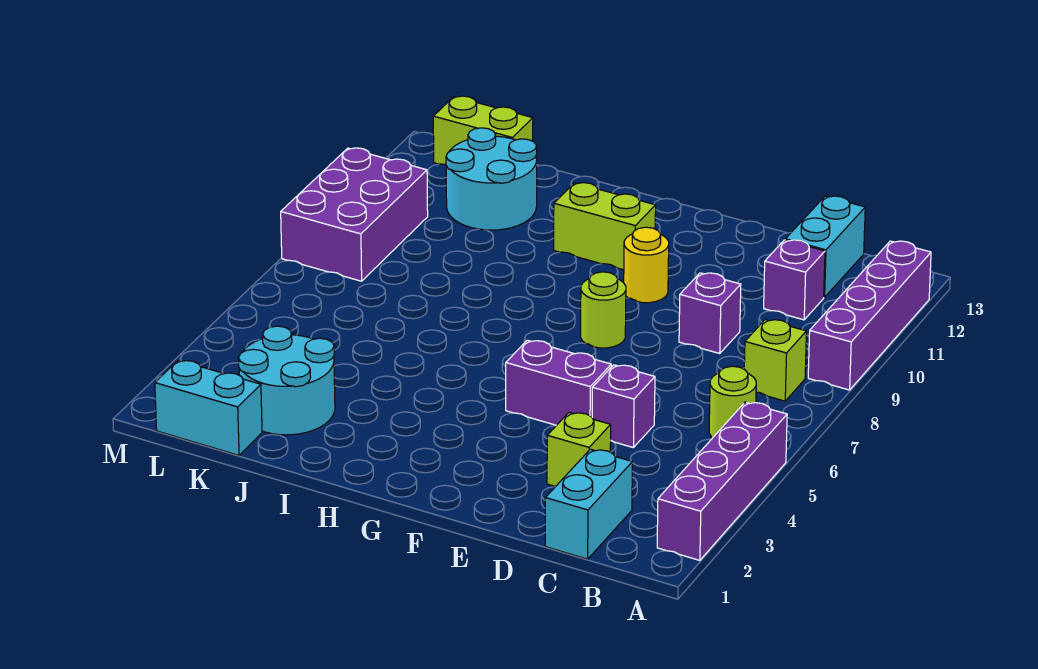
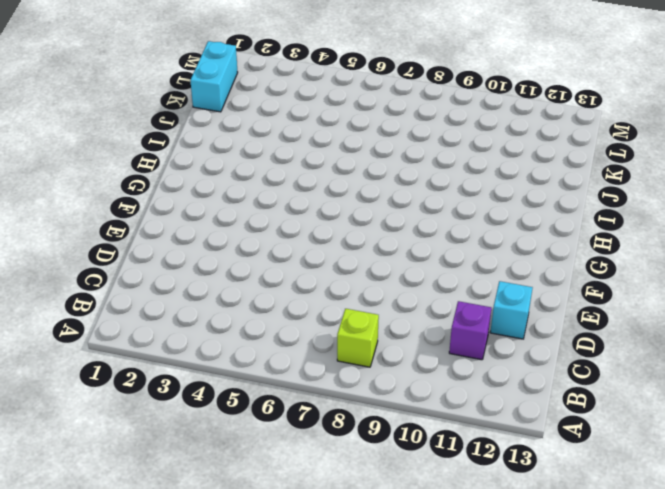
cyan 1x1 brick [490,281,533,339] -> none
none -> purple 1x4 brick [657,402,787,560]
none -> purple 1x4 brick [808,241,931,390]
none -> lime 1x1 round brick [709,366,756,438]

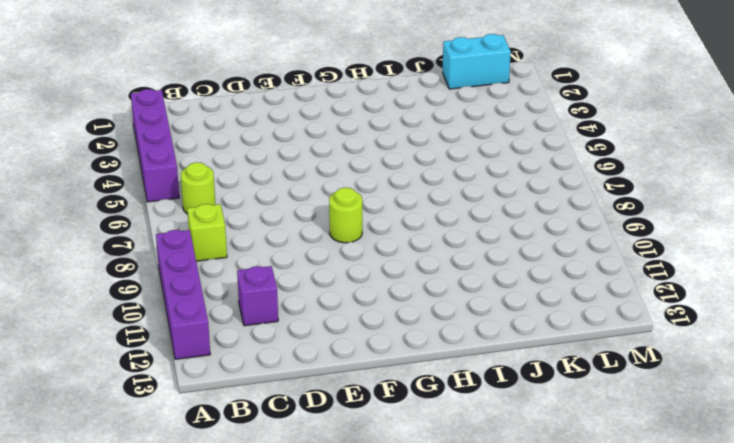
none -> cyan 1x2 brick [545,449,632,559]
none -> cyan 1x2 brick [785,196,865,297]
none -> lime 1x1 brick [547,412,611,487]

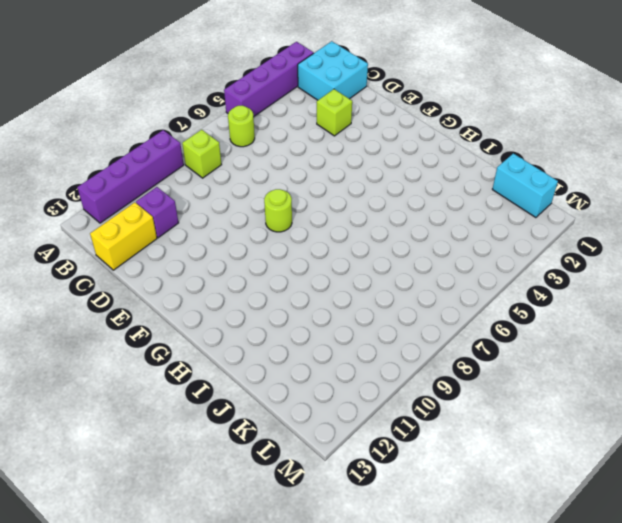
cyan 2x2 brick [298,41,368,100] -> cyan 1x2 brick [545,449,632,559]
yellow 1x2 brick [90,202,157,270] -> cyan 1x2 brick [785,196,865,297]
none -> purple 1x1 brick [592,365,655,447]
none -> purple 1x1 brick [679,273,741,353]
none -> purple 1x2 brick [506,340,611,425]

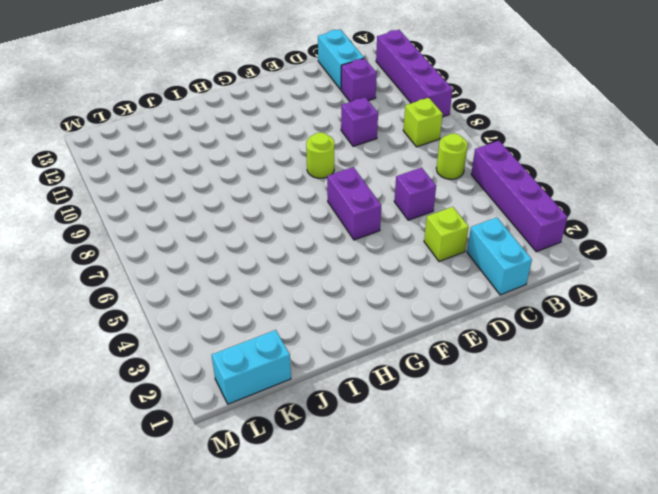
purple 1x2 brick [327,167,381,240] -> purple 1x2 brick turned to [506,340,611,425]
none -> yellow 1x1 round brick [624,227,669,303]
none -> lime 1x2 brick [554,183,656,270]
none -> cyan 2x2 round brick [239,326,335,435]

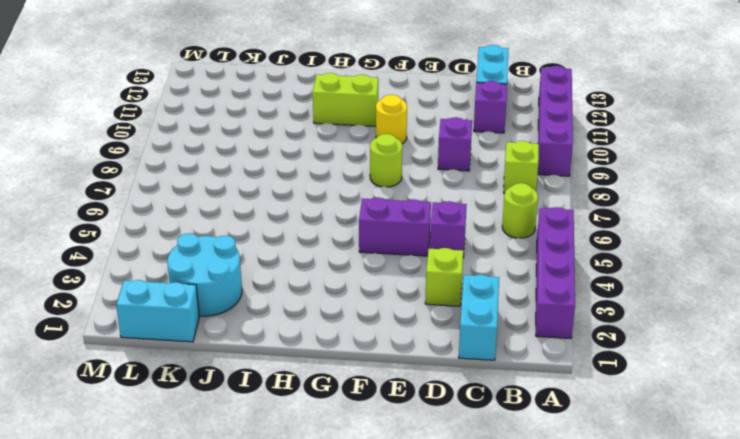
none -> cyan 2x2 round brick [446,128,537,230]
none -> lime 1x2 brick [433,96,533,165]
none -> purple 2x3 brick [281,148,428,281]

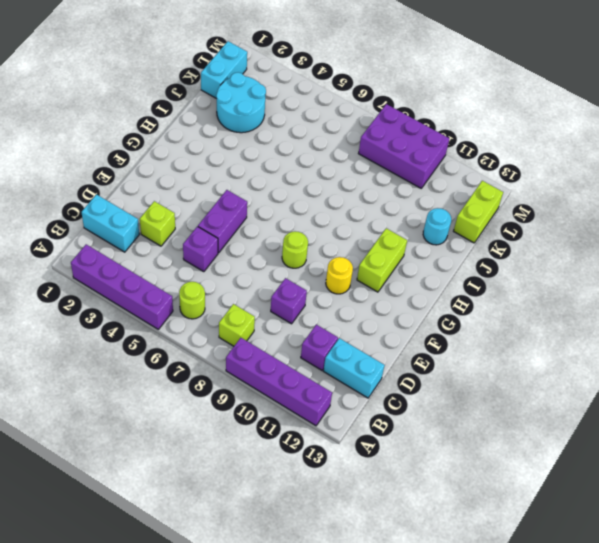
cyan 1x1 round brick [423,208,451,245] -> cyan 2x2 round brick [446,128,537,230]

